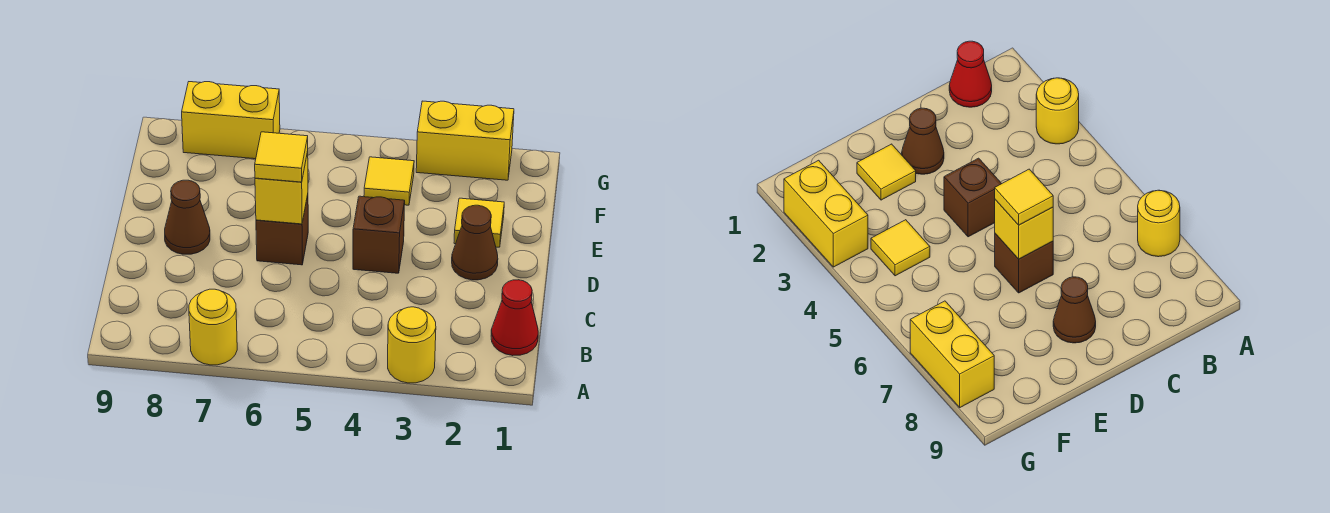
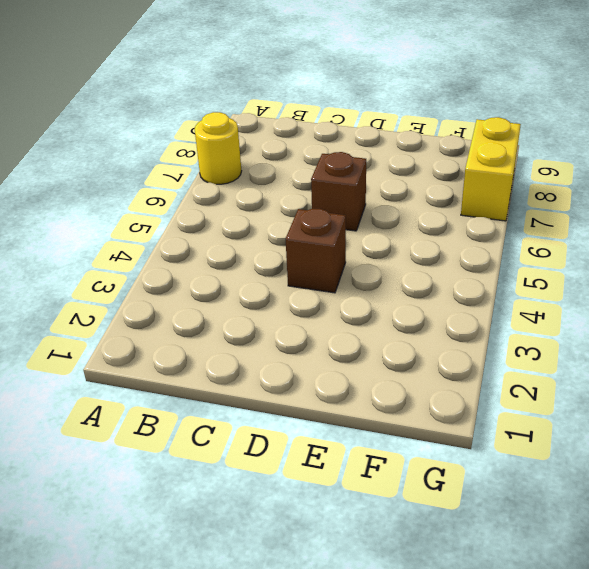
none -> yellow 1x1 round brick [388,307,436,383]
none -> red 1x1 cone [491,280,538,356]
none -> brown 1x1 cone [452,205,498,280]

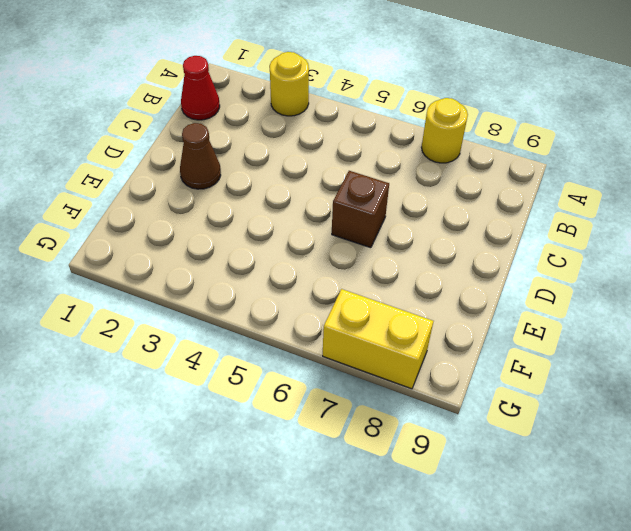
none -> brown 1x1 brick [353,196,405,273]
none -> brown 1x1 cone [165,180,210,254]
none -> yellow 1x1 tile [454,198,504,247]

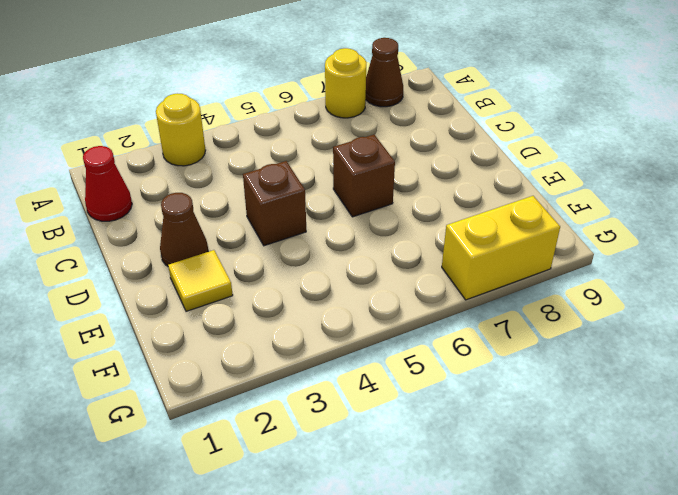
brown 1x1 cone [366,38,403,107] -> brown 1x1 cone moved to [165,180,210,254]
none -> yellow 1x1 tile [364,157,414,205]
none -> yellow 1x2 brick [416,101,514,180]
none -> yellow 1x1 brick [255,152,308,224]

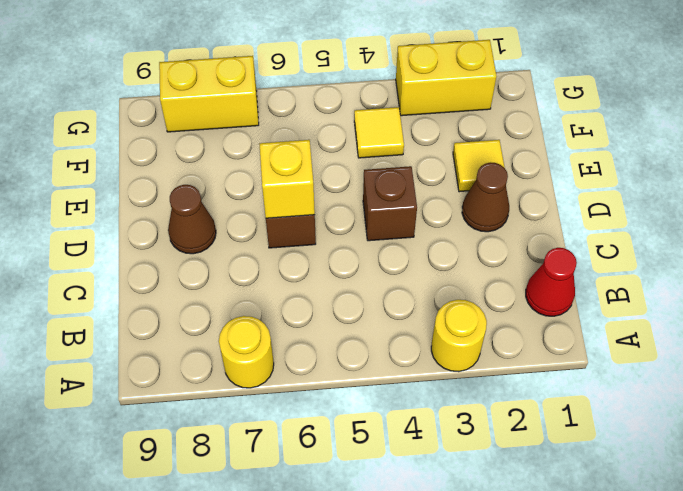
none -> yellow 1x1 tile [255,132,308,182]

